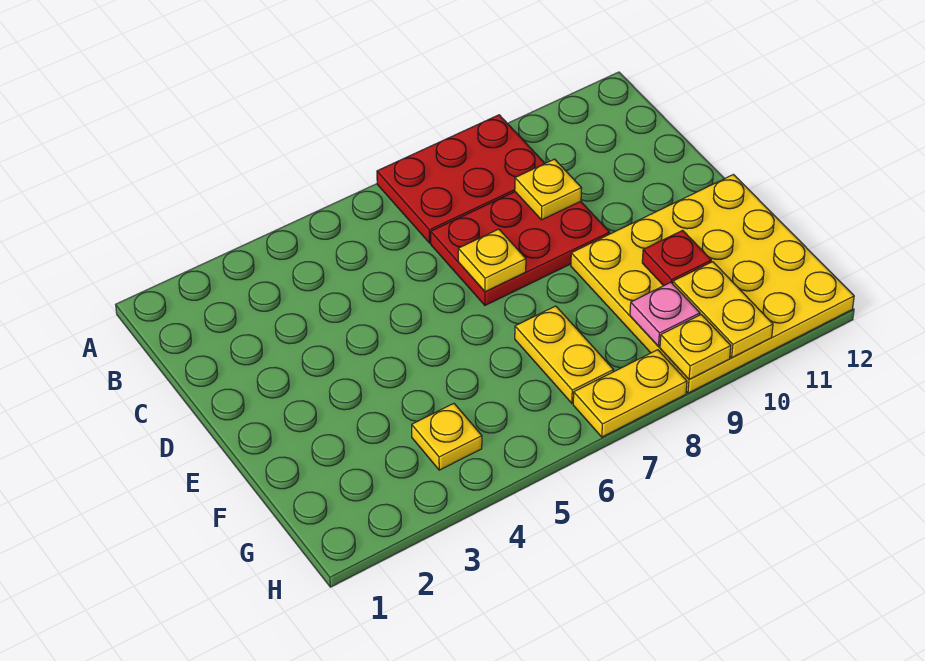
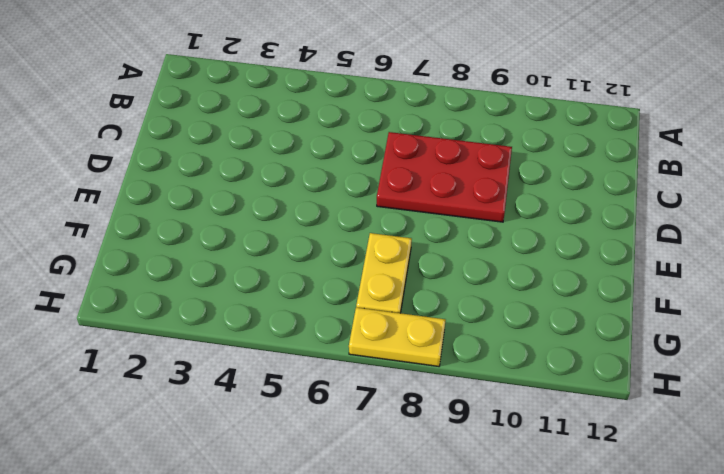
none -> red 2x3 plate [377,115,545,243]
none -> yellow 4x4 plate [571,175,854,393]
none -> yellow 1x1 plate [412,404,482,470]

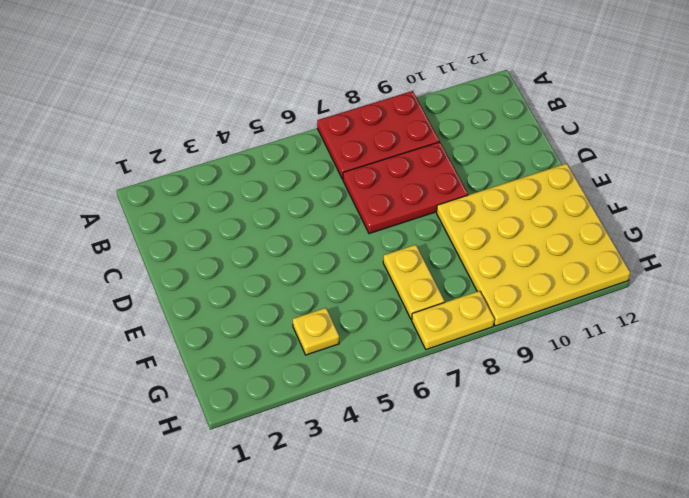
none -> yellow 1x1 plate [515,159,582,220]
none -> yellow 1x1 plate [458,229,526,292]
none -> red 1x1 plate [642,230,711,286]

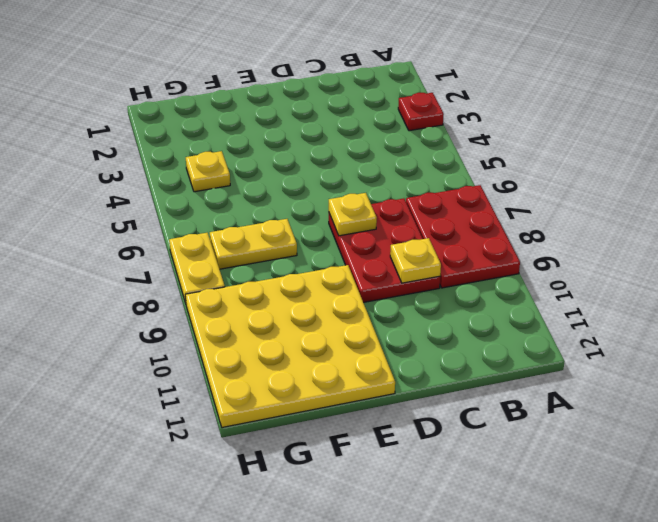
red 1x1 plate [398,93,444,131] -> red 1x1 plate moved to [642,230,711,286]
none -> pink 1x1 plate [630,282,700,346]
none -> yellow 1x2 plate [673,262,773,358]
none -> yellow 1x1 plate [660,314,731,380]

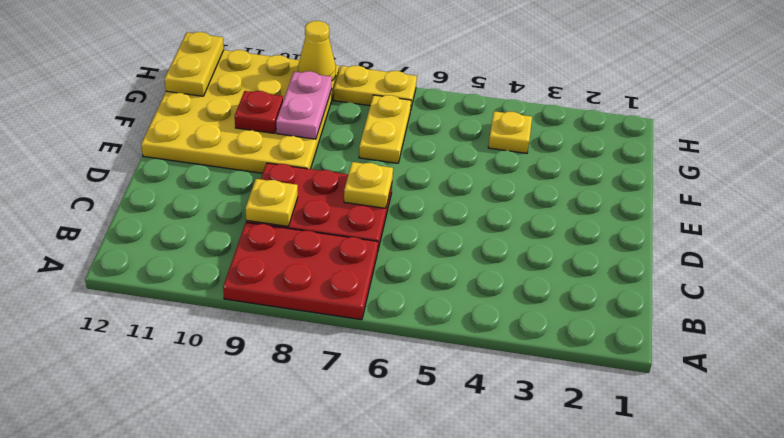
pink 1x2 plate [276,71,332,139] -> pink 1x1 plate [630,282,700,346]
yellow 1x2 plate [164,32,224,96] -> yellow 1x2 plate moved to [673,262,773,358]
yellow 1x1 cone [298,21,336,81] -> yellow 1x1 plate [660,314,731,380]

